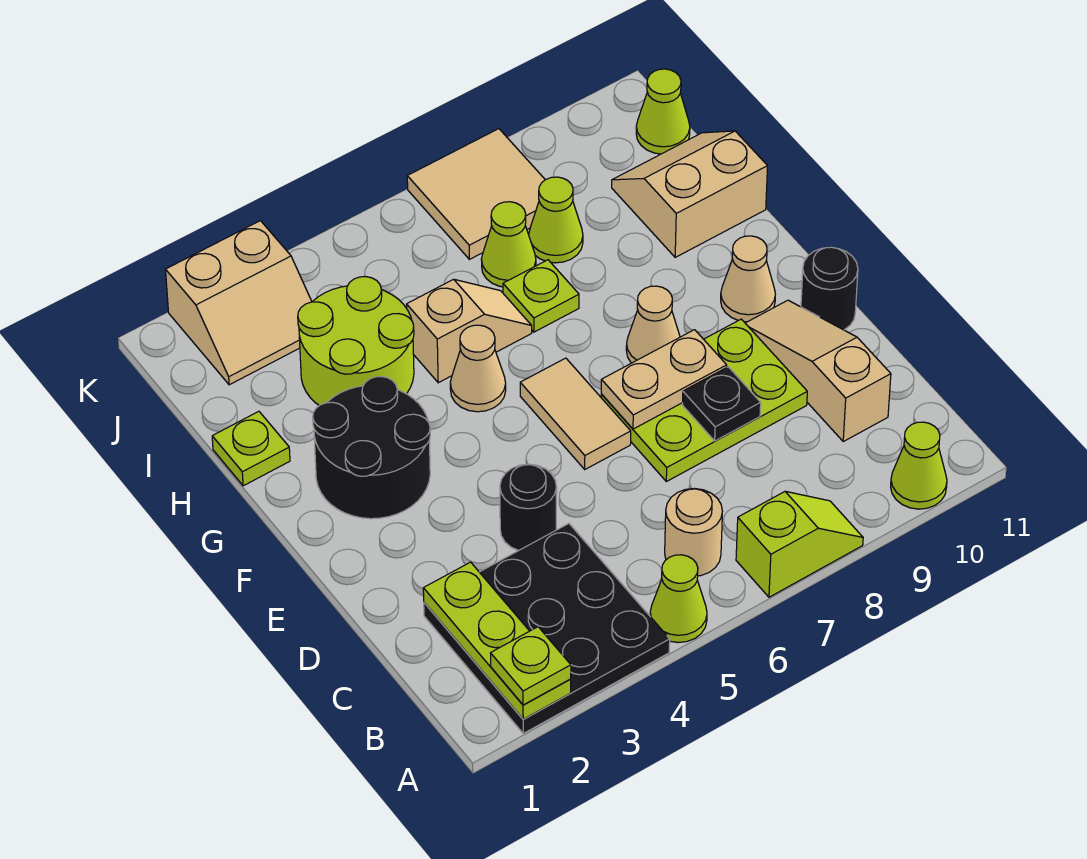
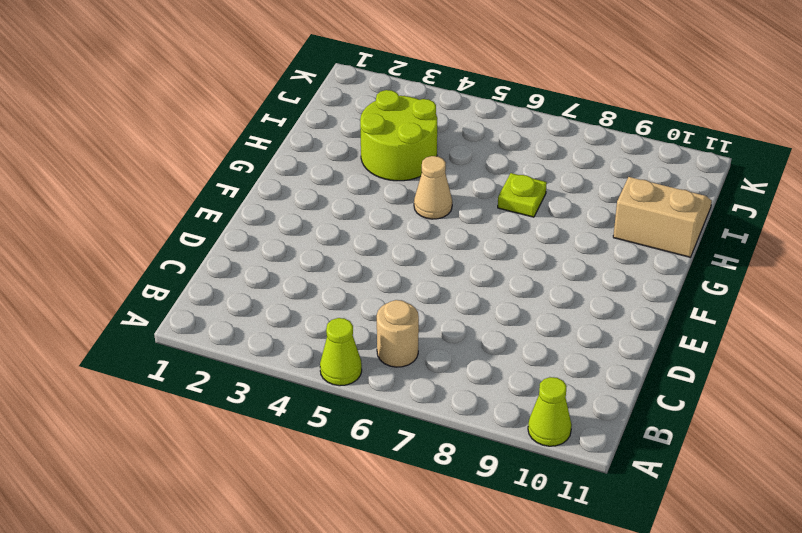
none -> black 3x3 plate [424,524,670,733]
none -> lime 1x2 slope [736,491,863,597]
none -> tan 1x3 slope [745,300,891,441]

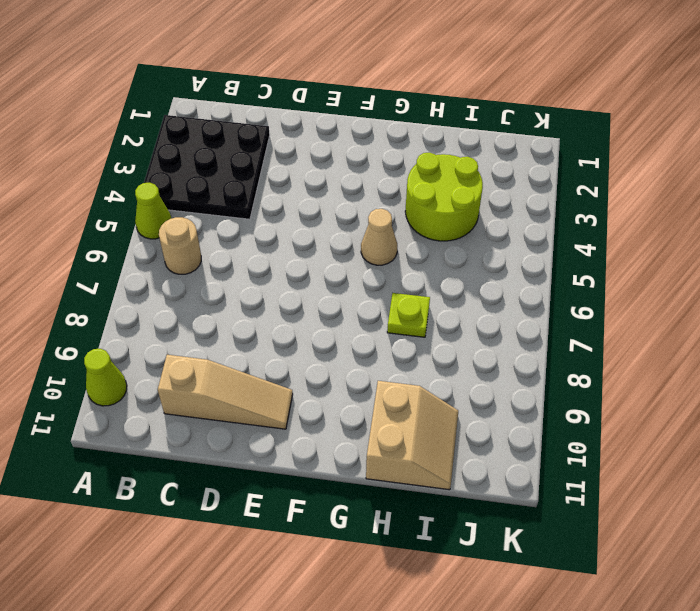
none -> lime 1x2 slope [736,491,863,597]
none -> black 1x1 round brick [500,464,557,551]
none -> lime 2x3 plate [601,319,807,482]

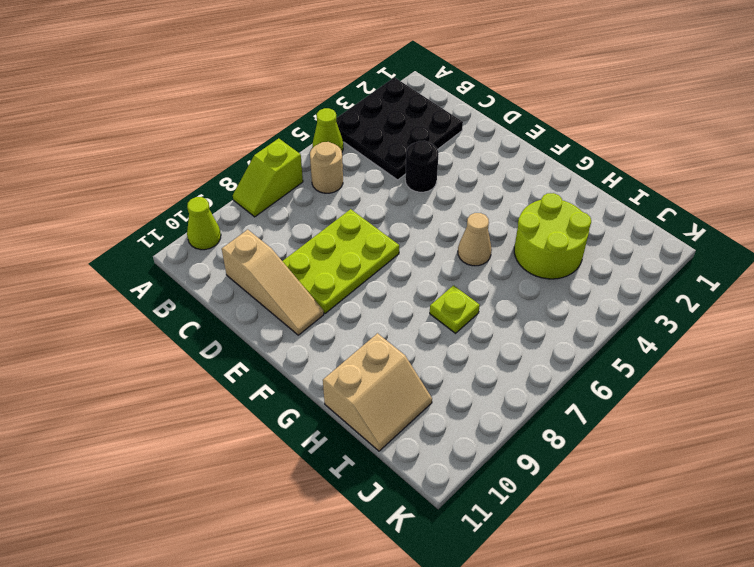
none -> tan 1x2 tile [520,358,631,469]
none -> black 1x1 round brick [801,247,858,330]
none -> black 2x2 round brick [313,377,430,519]

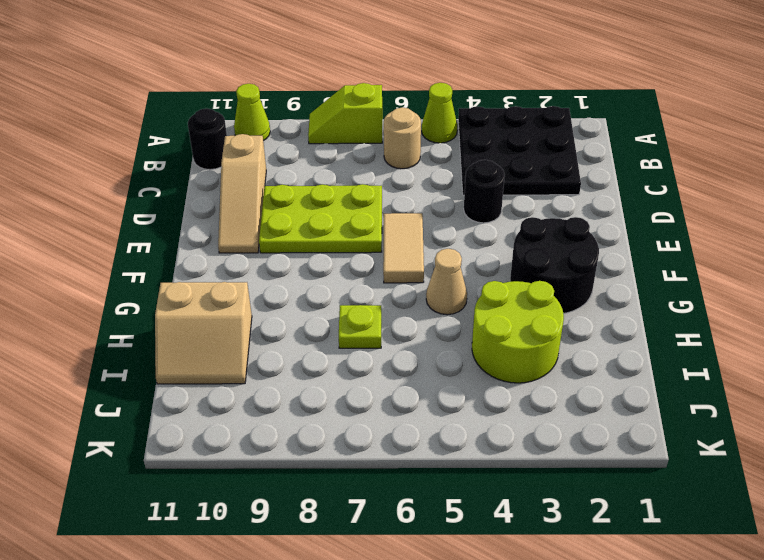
black 1x1 round brick [188,108,227,170] -> black 1x1 round brick moved to [801,247,858,330]
none -> tan 1x1 cone [626,286,680,363]
none -> tan 1x1 cone [721,236,775,322]
none -> lime 1x1 plate [212,411,290,486]

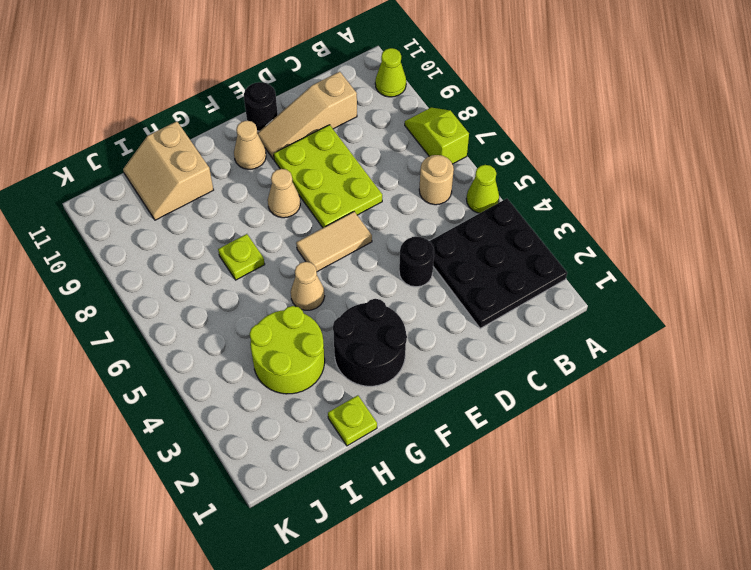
none -> tan 1x2 slope [407,279,532,383]
none -> lime 1x1 cone [481,202,536,287]
none -> lime 1x1 cone [529,177,583,263]

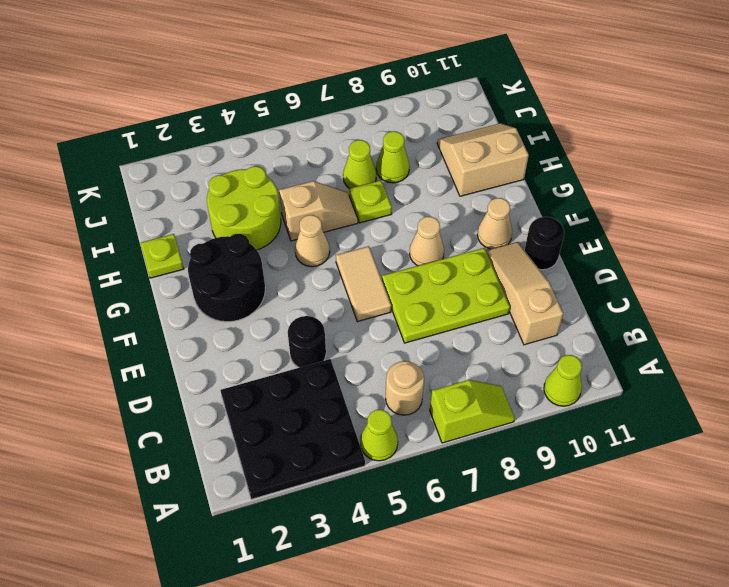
none -> tan 2x2 slope [166,221,312,385]
none -> tan 2x2 tile [407,129,545,259]
none -> lime 1x1 cone [636,69,690,154]

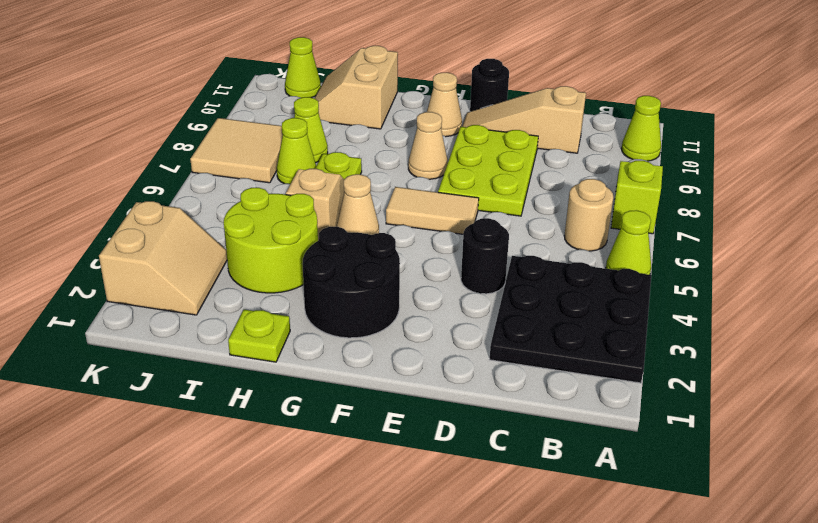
none -> lime 1x3 plate [423,562,571,719]
none -> black 1x1 plate [683,367,761,441]
none -> tan 1x2 plate [601,330,727,429]

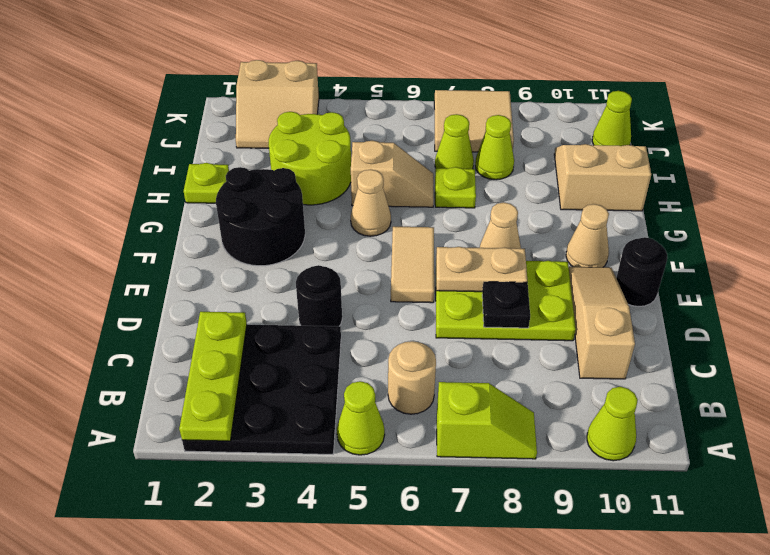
none -> lime 1x1 plate [491,627,571,705]

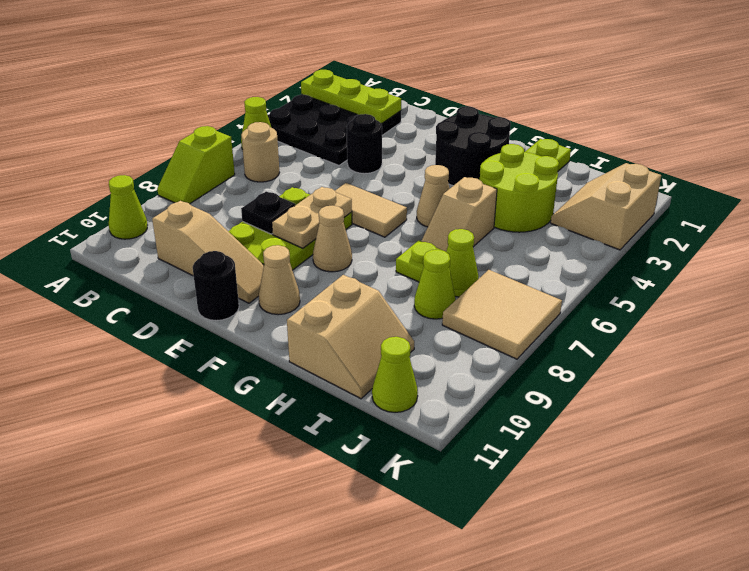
none -> lime 1x1 plate [491,627,571,705]

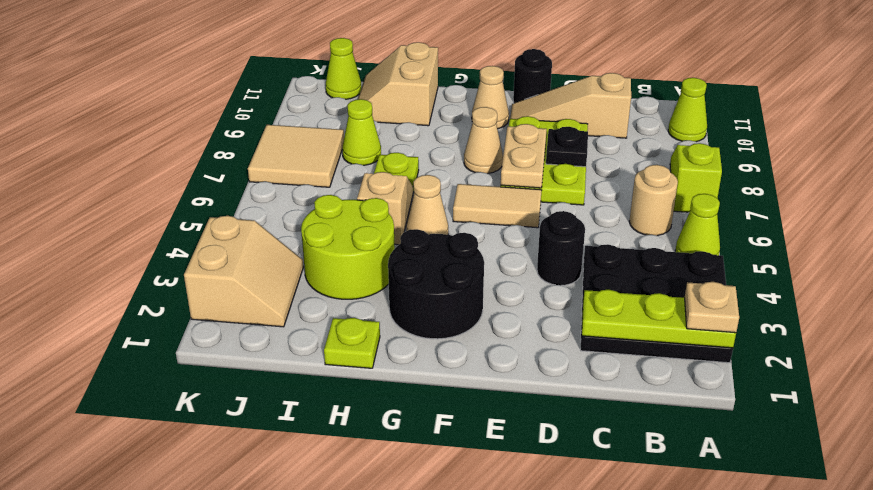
tan 1x1 plate [685,282,739,333] -> lime 1x1 plate [491,627,571,705]
none -> lime 1x1 cone [481,202,536,287]

